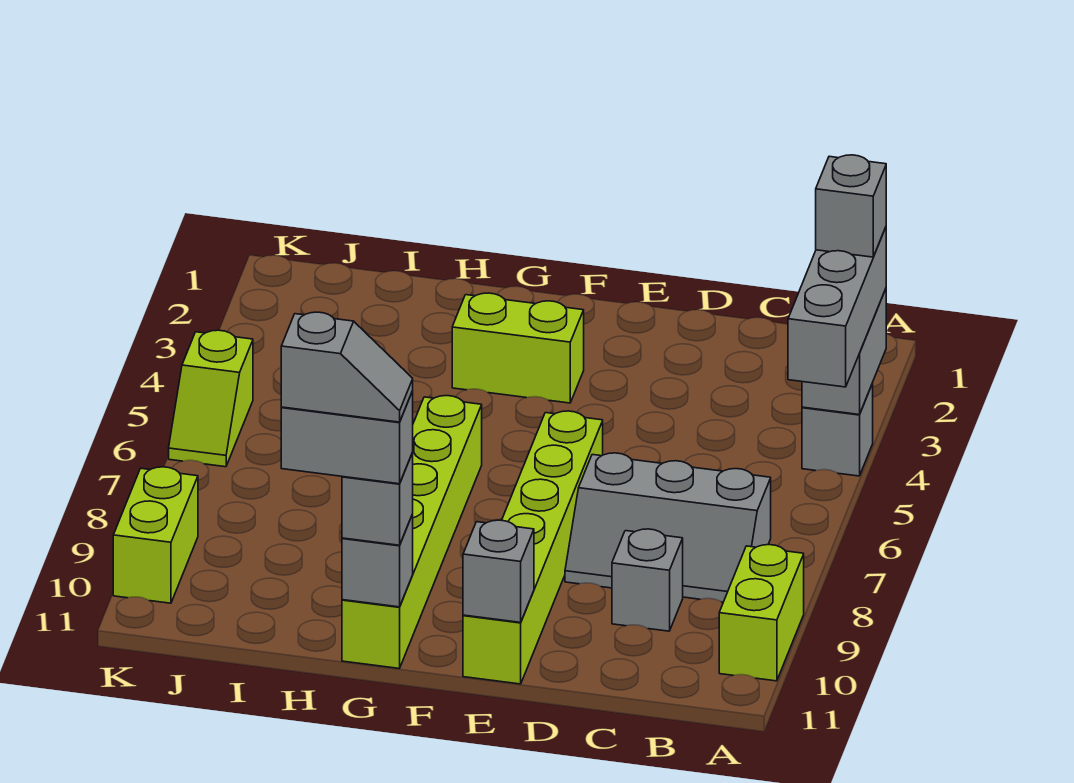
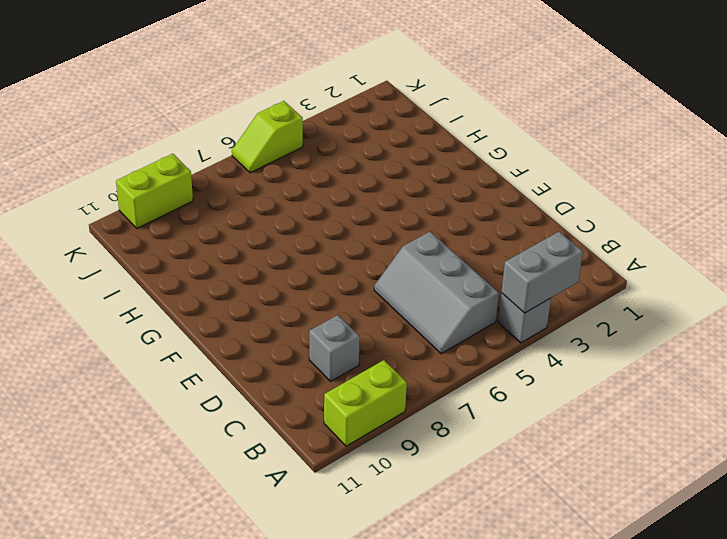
grey 2x3 slope [374,232,499,354] -> grey 2x3 slope moved to [565,453,771,602]
none -> lime 1x6 brick [463,411,603,684]
none -> lime 1x2 brick [452,293,584,403]
none -> lime 1x6 brick [342,396,482,668]

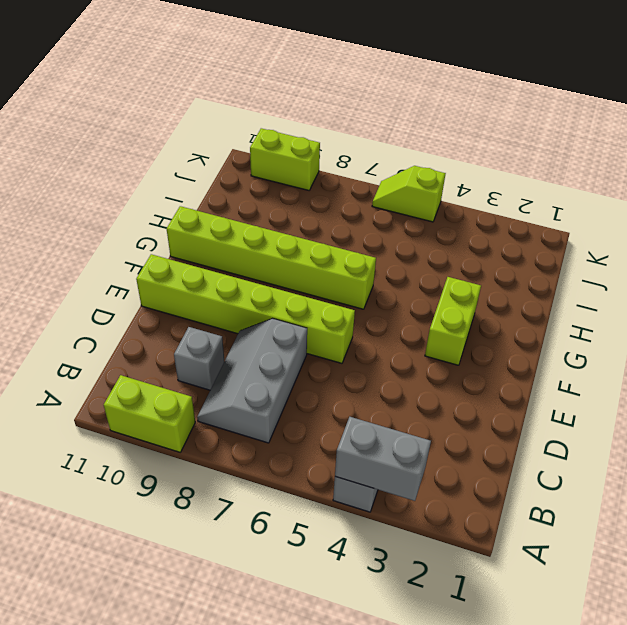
none -> grey 1x1 brick [463,520,534,622]
none -> grey 1x1 brick [342,515,413,607]
none -> grey 1x3 brick [788,227,886,387]

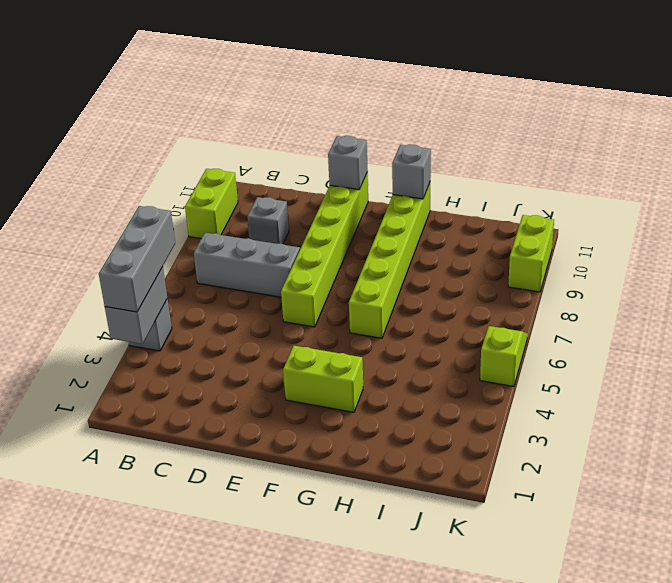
none -> grey 1x1 brick [342,452,413,545]
none -> grey 1x1 brick [816,155,886,257]
none -> grey 1x2 brick [281,391,413,484]

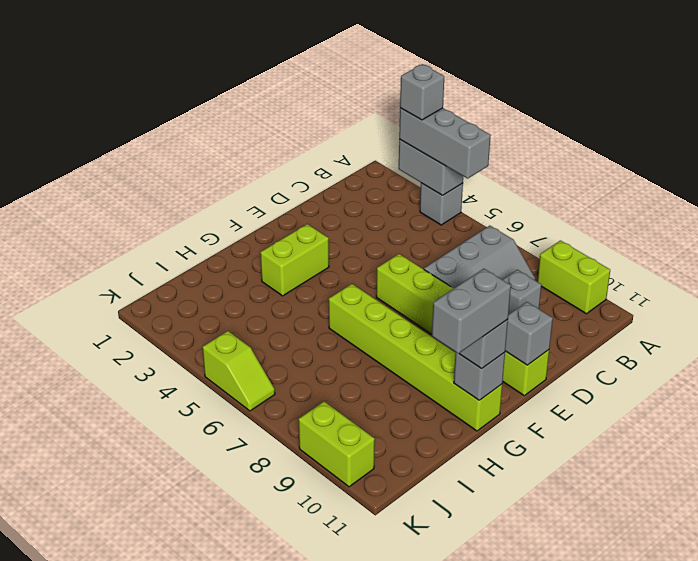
none -> grey 1x2 slope [281,312,413,422]

